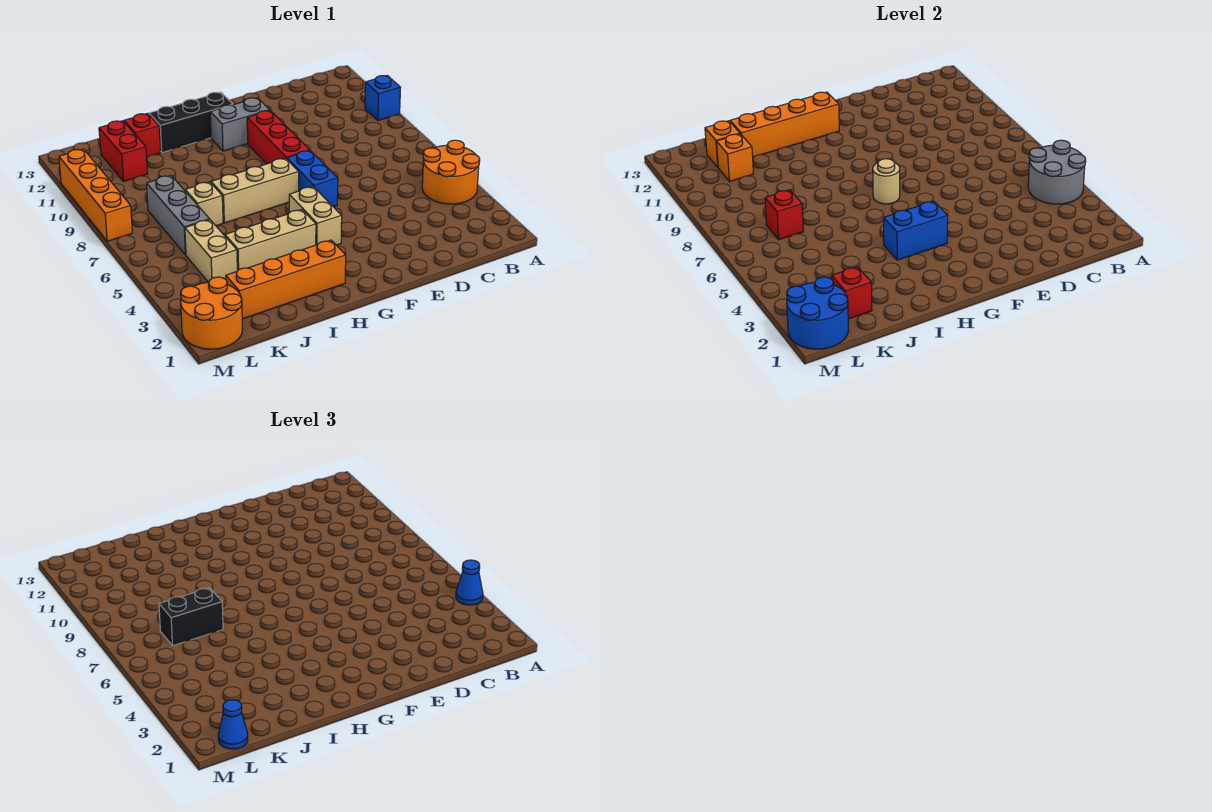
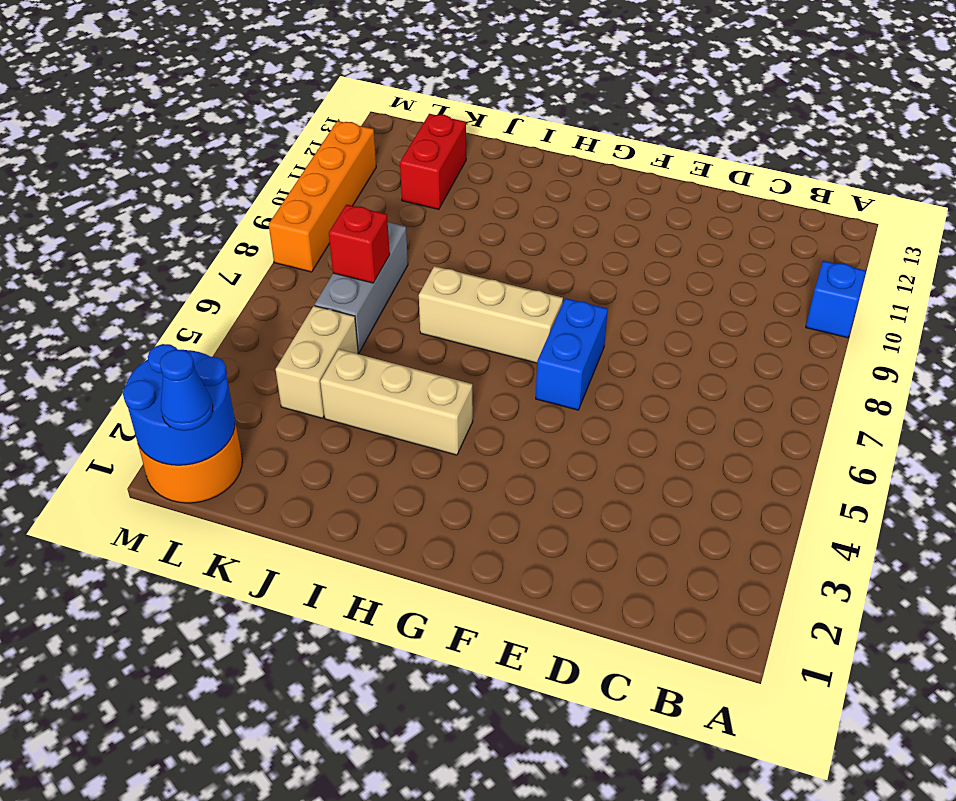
none -> orange 2x2 round brick [422,140,480,204]
none -> red 1x3 brick [247,111,310,164]
none -> grey 1x2 brick [210,98,270,151]

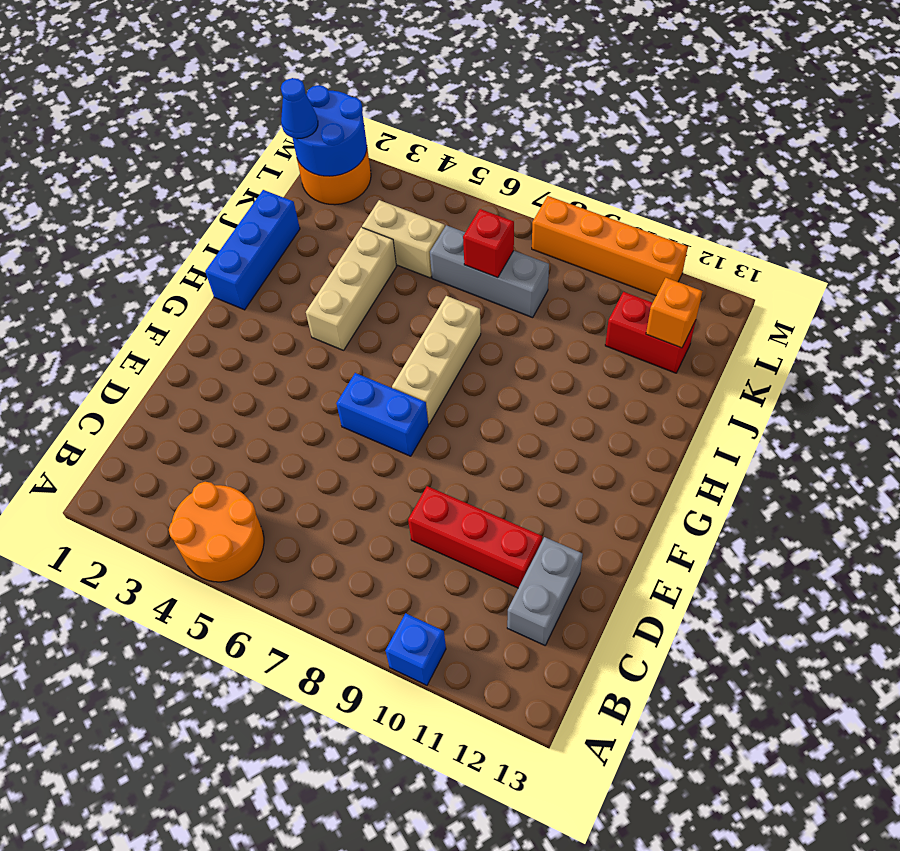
grey 1x2 brick [507,537,583,645] -> grey 1x2 brick moved to [210,98,270,151]
red 1x3 brick [408,486,542,588] -> red 1x3 brick moved to [247,111,310,164]
blue 1x3 brick [205,190,300,310] -> none
none -> tan 1x2 brick [289,187,342,245]
none -> black 1x3 brick [149,92,233,153]
none -> orange 1x4 brick [226,240,346,319]

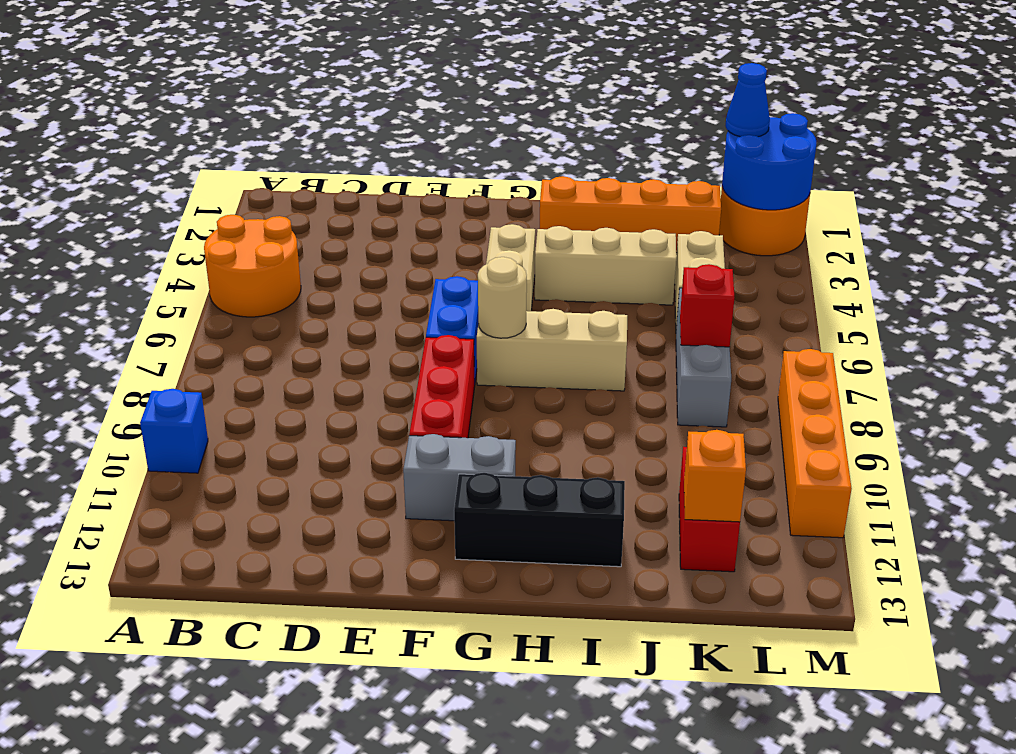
none -> tan 1x1 brick [185,182,223,226]
none -> red 1x1 brick [124,113,161,157]
none -> grey 2x2 round brick [1028,140,1086,204]

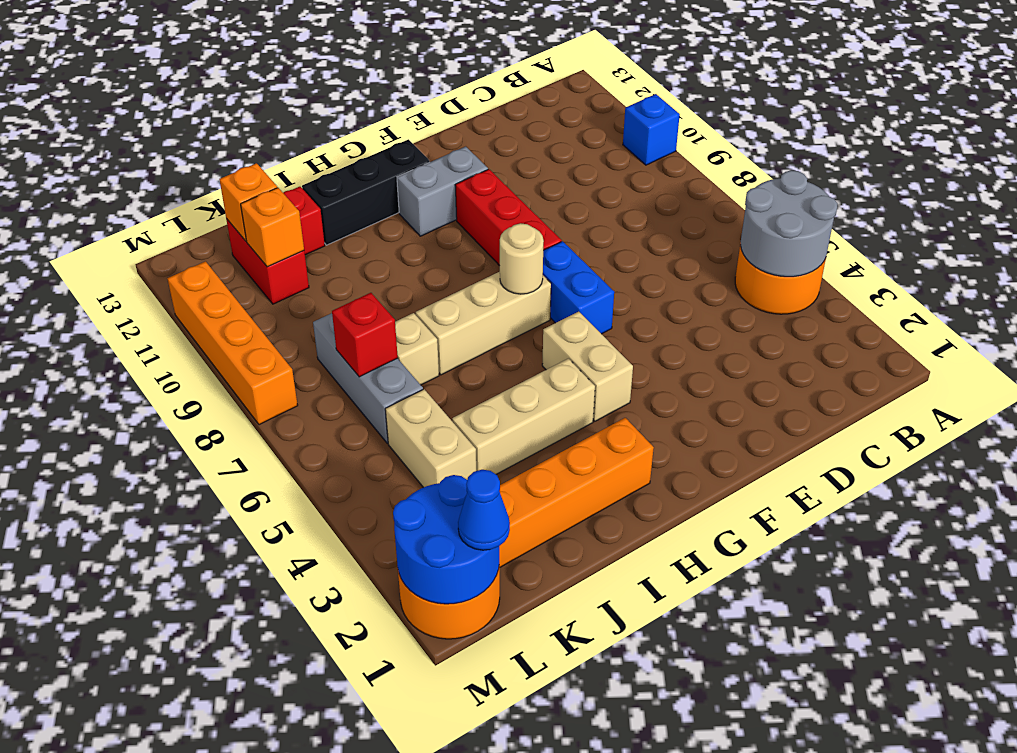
none -> blue 1x2 brick [884,201,948,260]
none -> orange 1x4 brick [730,92,839,157]
none -> red 1x1 brick [832,267,872,319]

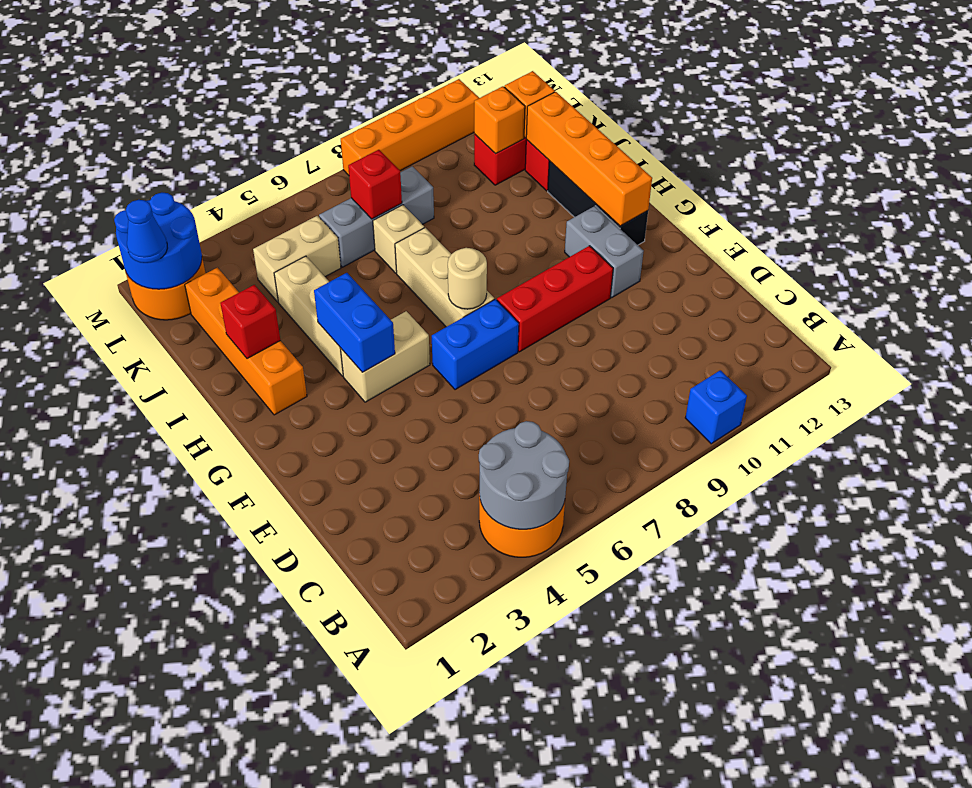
red 1x1 brick [220,285,280,359] -> red 1x1 brick moved to [832,267,872,319]
none -> blue 1x1 cone [456,560,483,605]
none -> black 1x2 brick [159,588,223,645]

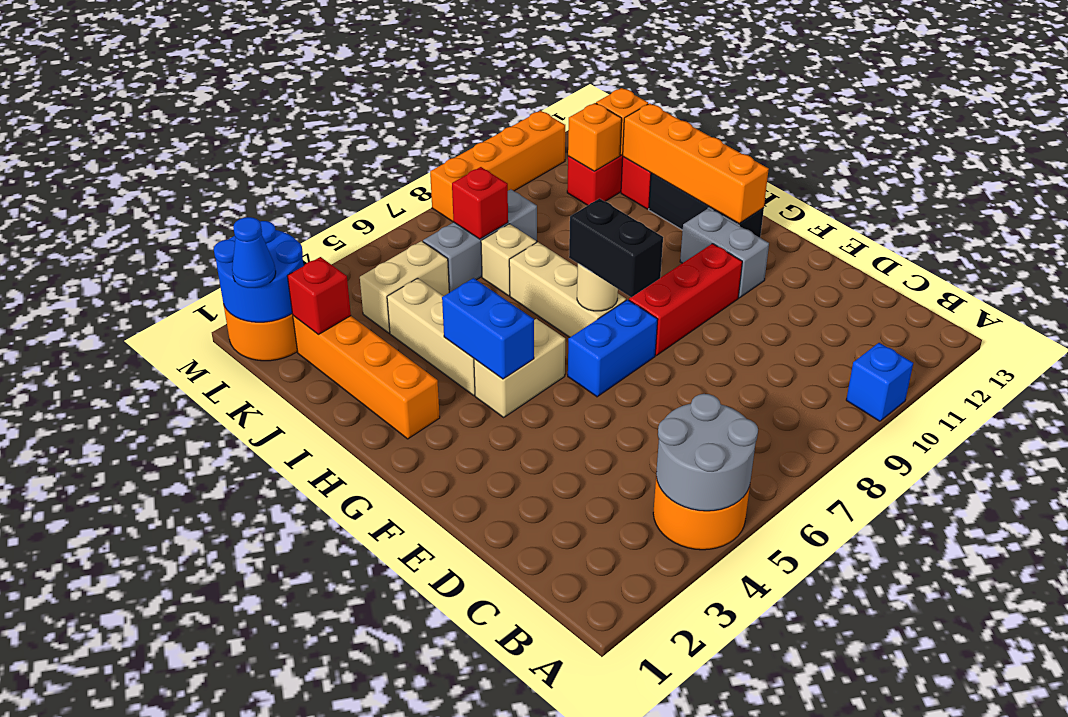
black 1x2 brick [569,199,663,297] -> black 1x2 brick moved to [159,588,223,645]
none -> blue 1x1 cone [456,560,483,605]

